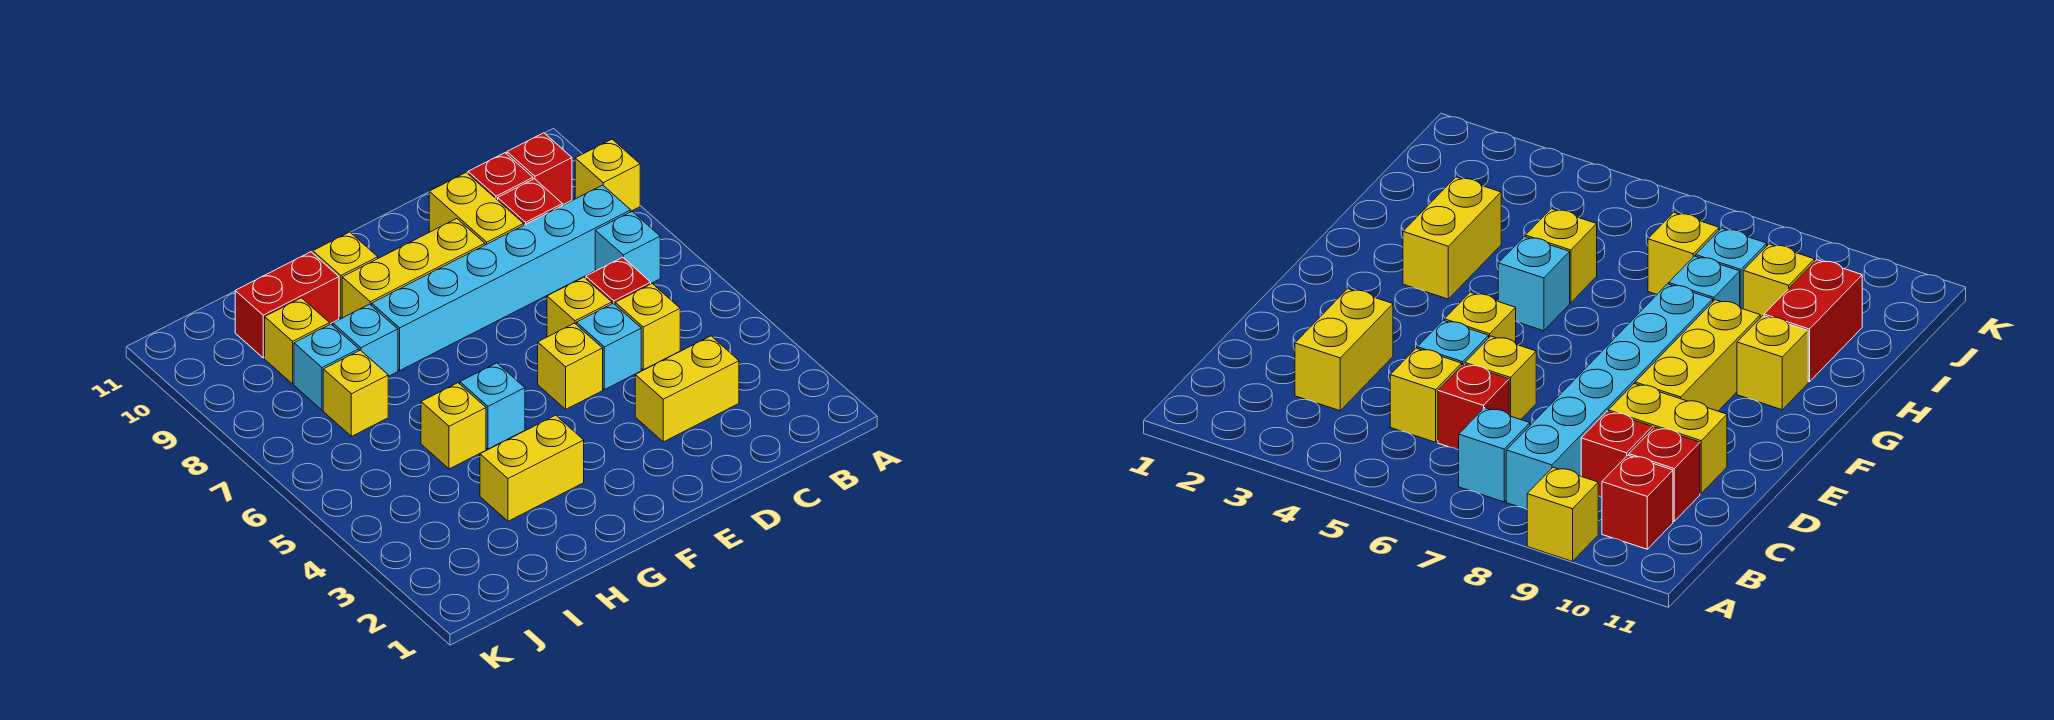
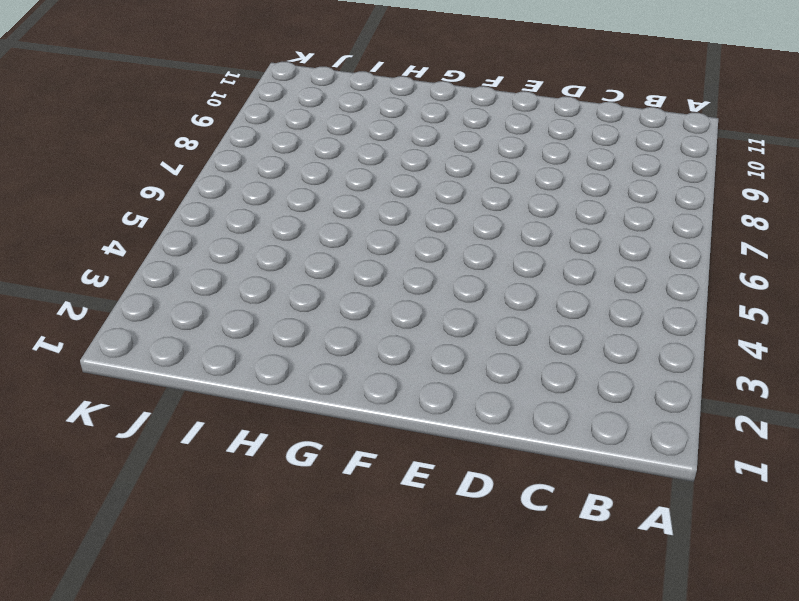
none -> yellow 1x1 brick [575,139,640,211]
none -> cyan 1x1 brick [595,211,660,283]
none -> cyan 1x6 brick [372,185,631,370]

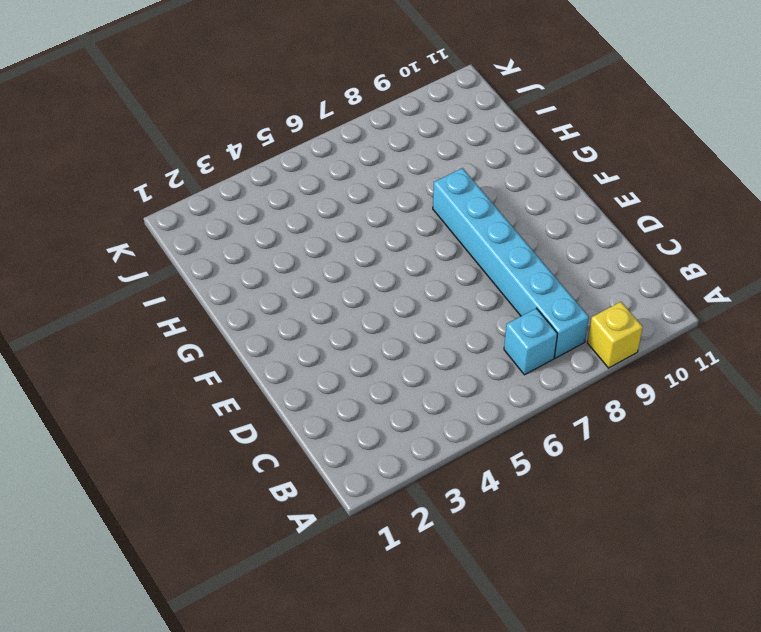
none -> red 1x1 brick [507,133,572,205]
none -> yellow 1x2 brick [635,336,739,442]
none -> yellow 1x1 brick [615,284,680,370]

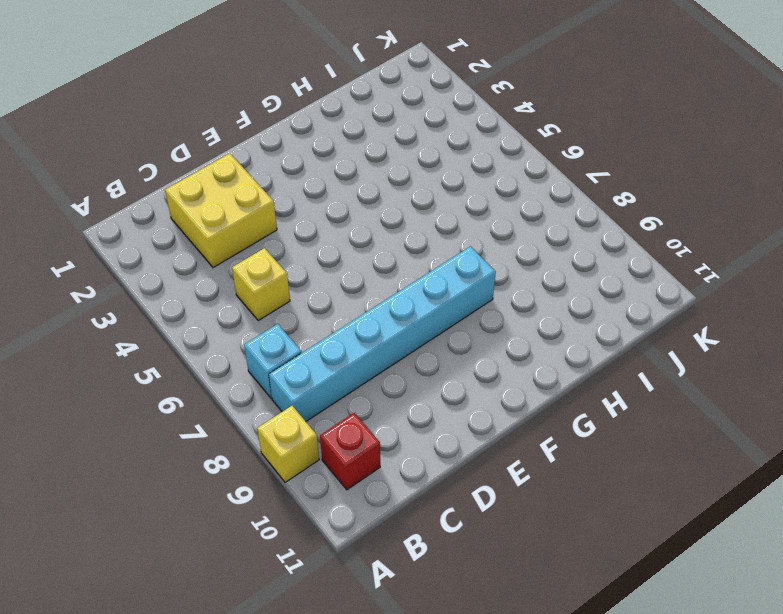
yellow 2x2 brick [165,153,277,268] -> yellow 1x2 brick [635,336,739,442]
none -> red 1x1 brick [586,257,651,304]
none -> red 1x1 brick [498,179,563,225]
none -> red 1x1 brick [468,153,533,200]

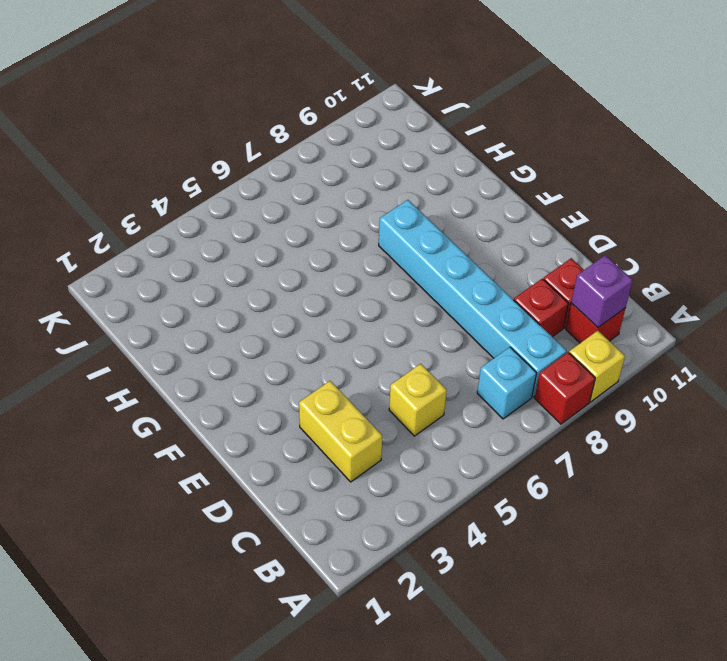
red 1x1 brick [535,352,595,424] -> red 1x1 brick moved to [586,257,651,304]
purple 1x1 brick [571,255,633,327] -> none
none -> cyan 1x1 brick [576,303,641,390]
none -> yellow 1x1 brick [547,277,612,337]
none -> yellow 1x2 brick [429,173,524,245]

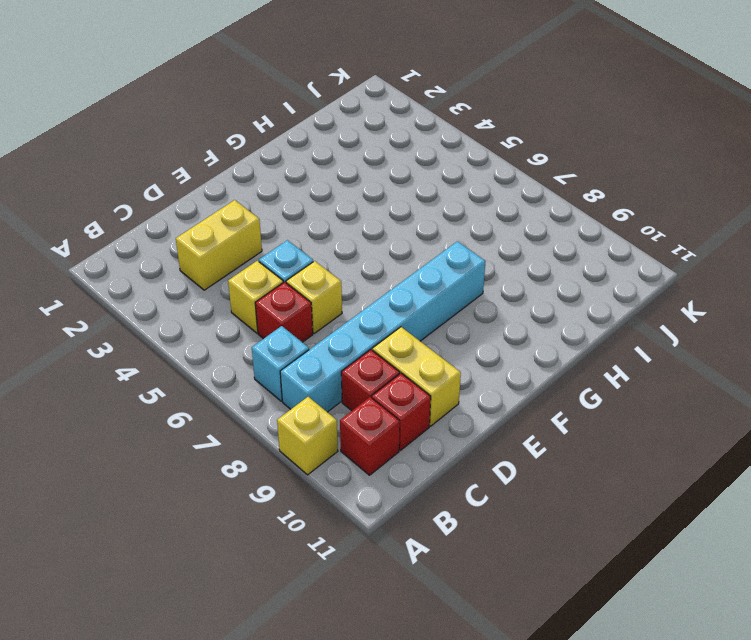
none -> yellow 1x1 brick [538,323,603,409]
none -> yellow 1x3 brick [342,219,485,318]
none -> yellow 1x2 brick [480,415,584,521]

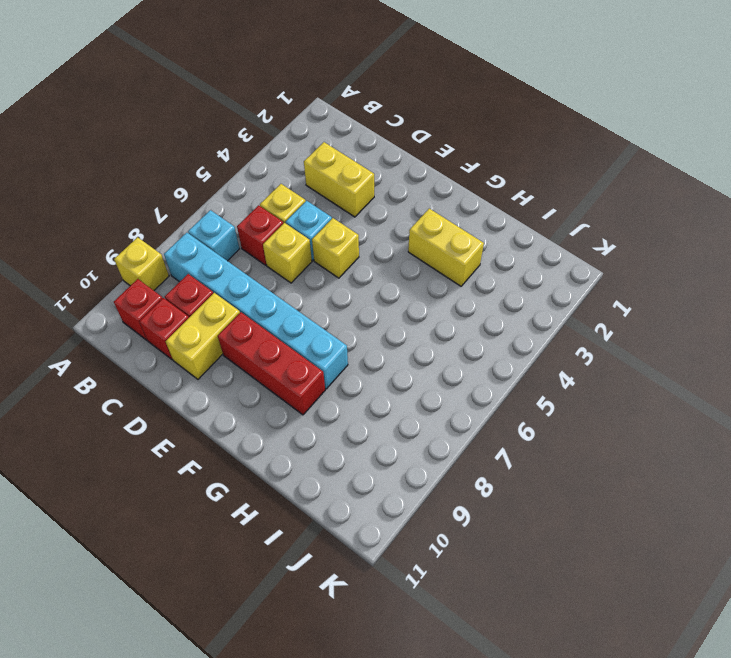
red 1x3 brick [218,312,325,415] -> yellow 1x3 brick [342,219,485,318]
none -> cyan 1x1 brick [460,363,525,449]
none -> yellow 1x1 brick [313,232,378,318]
none -> yellow 1x1 brick [421,383,486,469]

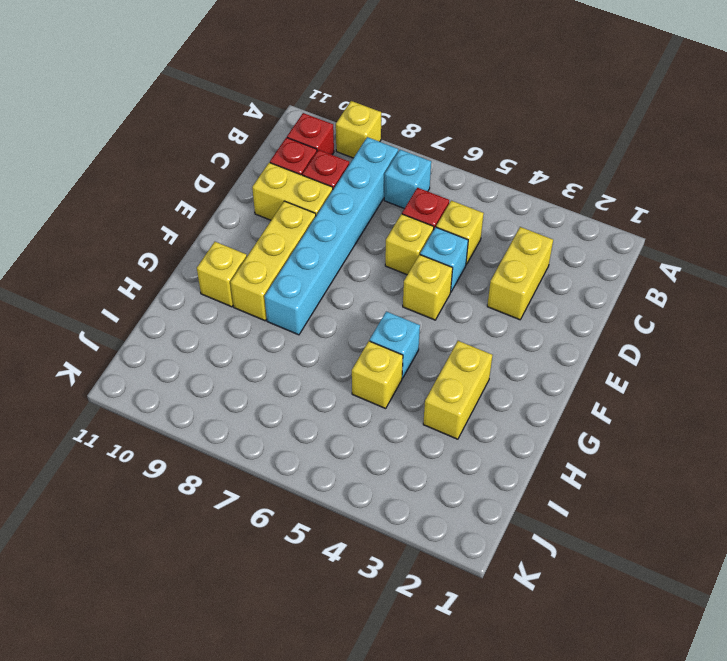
none -> cyan 1x1 brick [333,304,398,377]
none -> red 1x2 brick [235,252,339,358]
none -> yellow 1x1 brick [323,350,388,436]

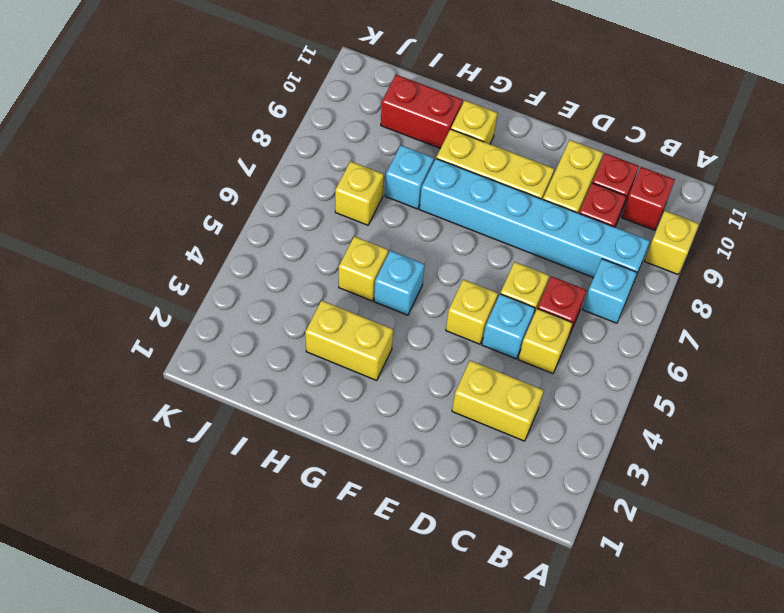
none -> cyan 1x1 brick [294,324,359,410]
none -> yellow 1x1 brick [265,298,330,384]

